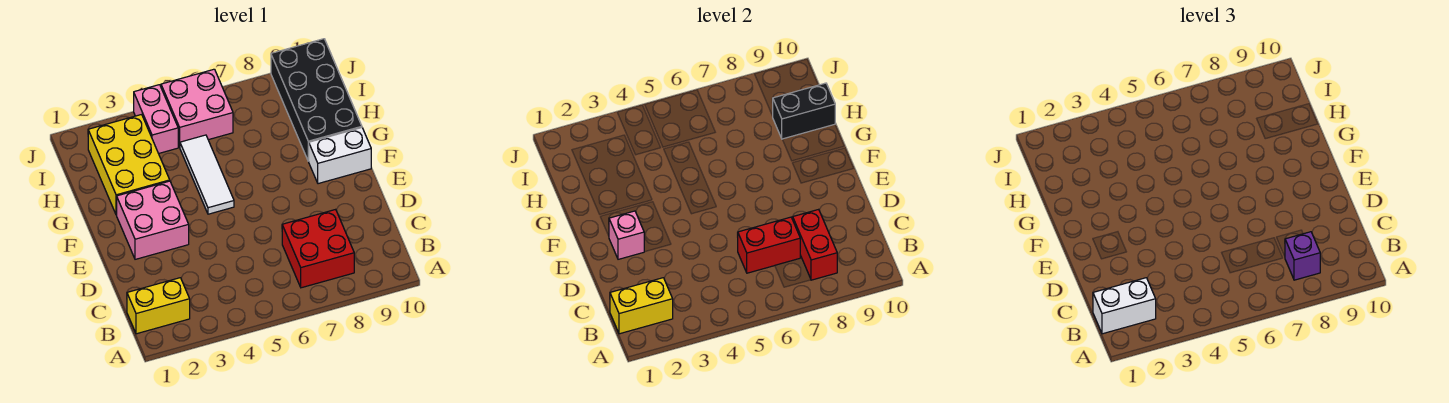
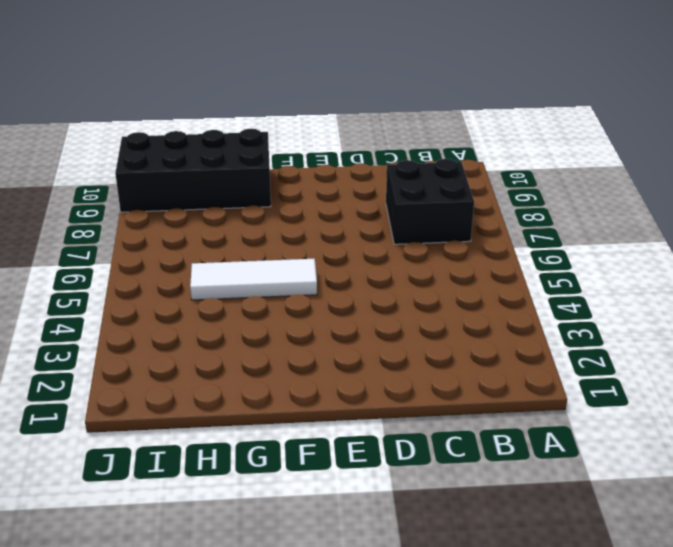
black 2x2 brick [386,159,474,244] -> red 2x2 brick [282,209,354,288]
none -> yellow 1x2 brick [127,278,190,334]
none -> pink 2x2 brick [117,181,189,259]
none -> white 1x2 brick [309,128,371,184]

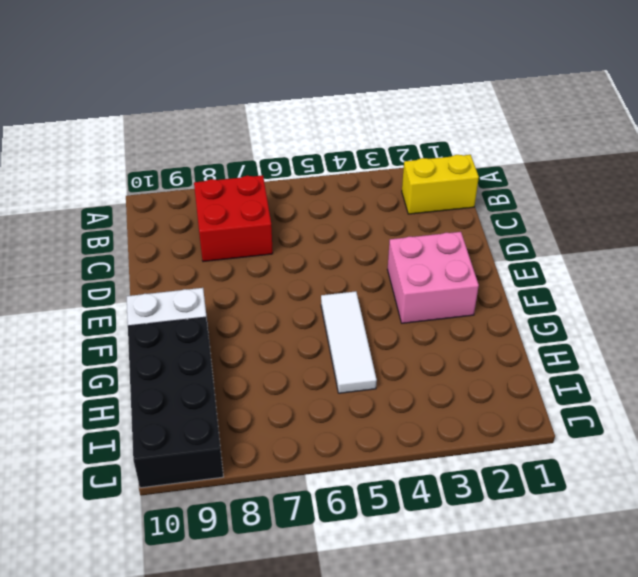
none -> yellow 2x3 brick [88,115,170,215]
none -> pink 1x2 brick [134,85,178,154]
none -> pink 2x2 brick [161,69,233,147]

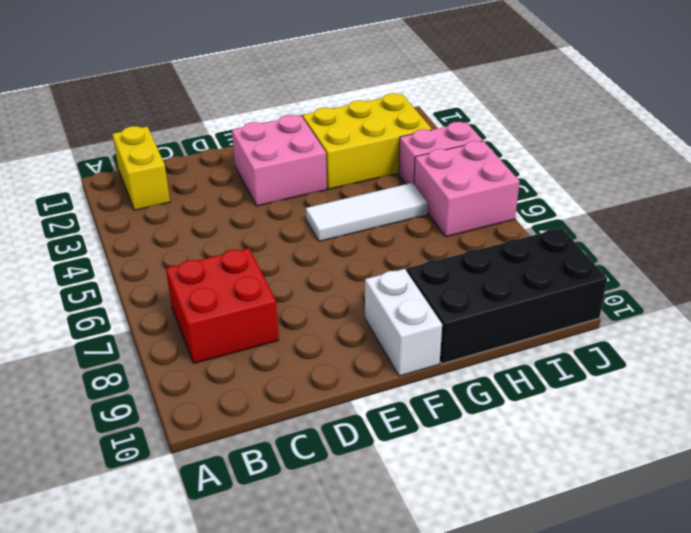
none -> yellow 1x2 brick [610,278,673,334]
none -> red 1x2 brick [793,209,837,280]
none -> red 1x2 brick [738,217,800,273]

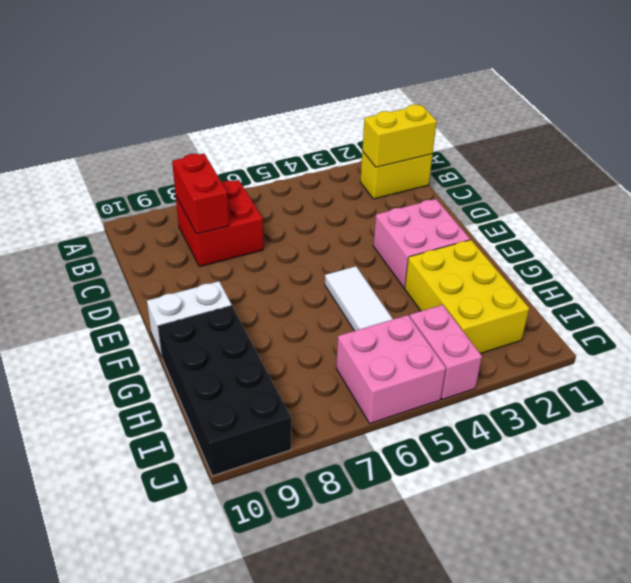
none -> red 1x2 brick [738,217,800,273]
none -> pink 1x1 brick [609,211,644,259]
none -> black 1x2 brick [772,83,835,139]

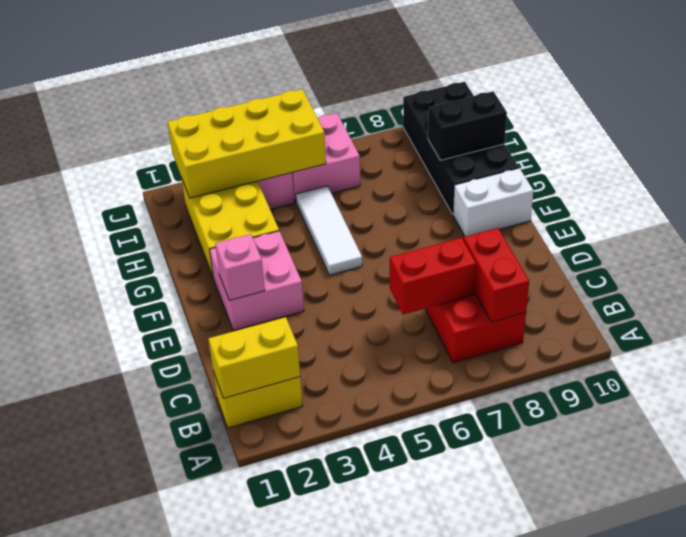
yellow 2x4 brick [168,89,326,198] -> none
none -> white 1x2 brick [1093,278,1156,334]
none -> purple 1x1 brick [1285,232,1320,280]

